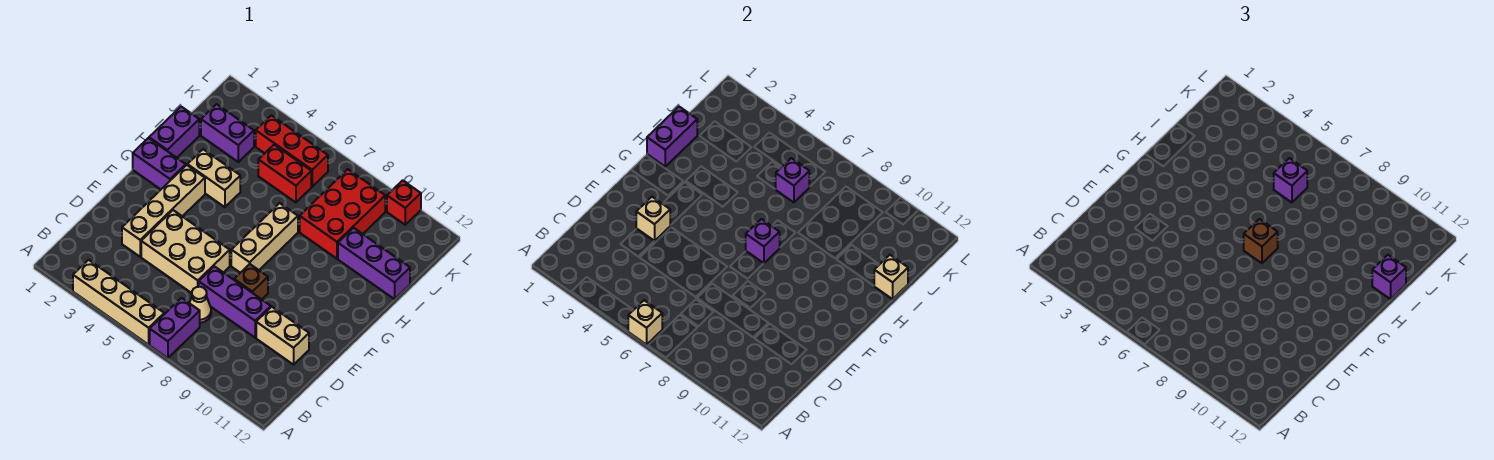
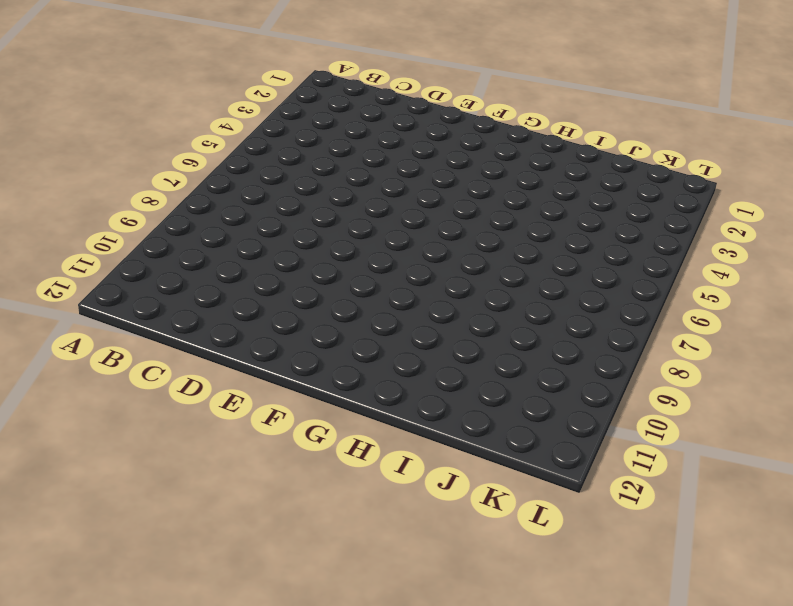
none -> tan 1x4 brick [73,260,164,345]
none -> purple 1x2 brick [150,298,200,358]
none -> tan 1x1 cone [190,287,211,323]

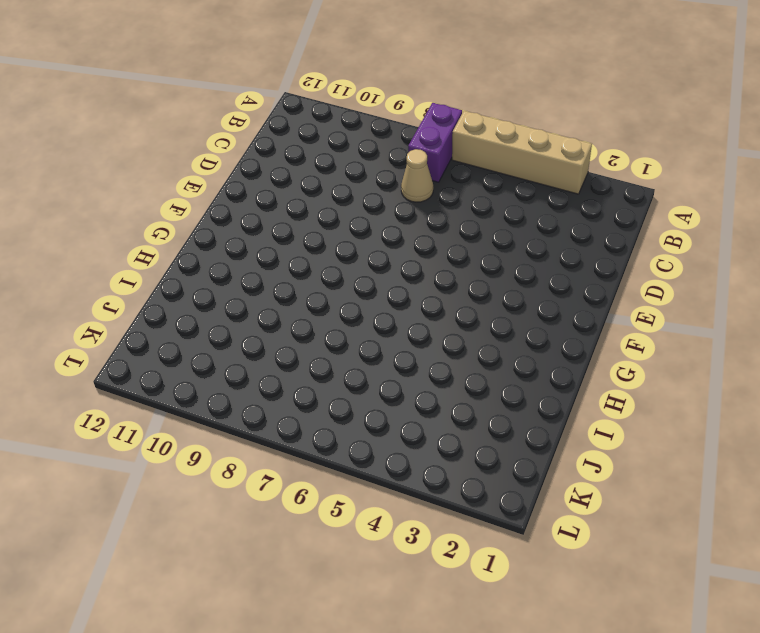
none -> tan 1x4 brick [122,165,205,257]
none -> tan 2x3 brick [141,210,230,293]
none -> purple 1x3 brick [199,266,271,338]

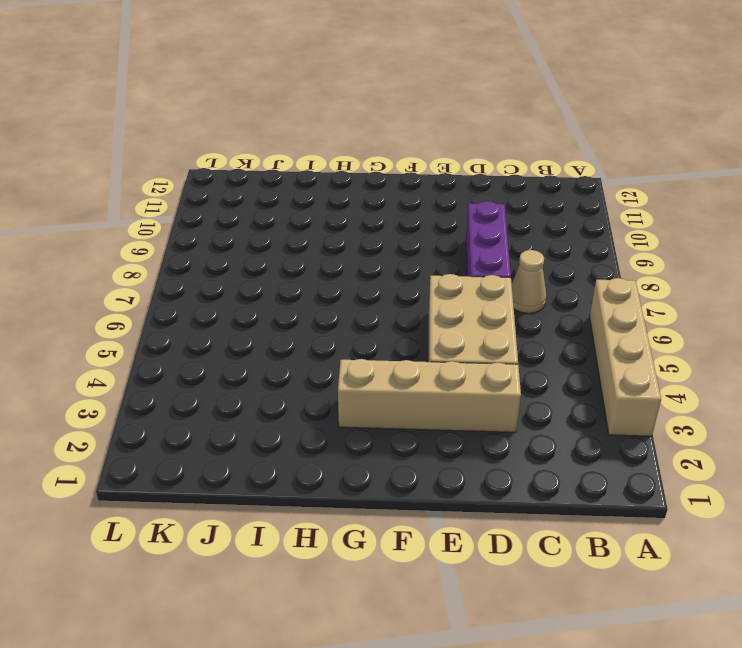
none -> purple 1x2 brick [150,298,200,358]
none -> tan 1x2 brick [256,307,309,365]
none -> brown 1x1 brick [234,264,268,299]

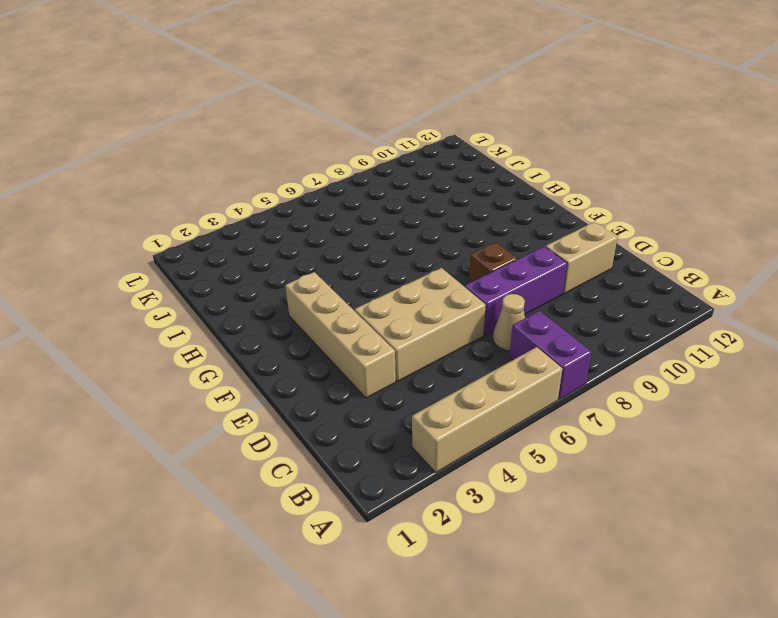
none -> tan 1x3 brick [231,203,298,273]
none -> purple 1x2 brick [133,138,186,189]
none -> purple 1x2 brick [149,107,199,158]

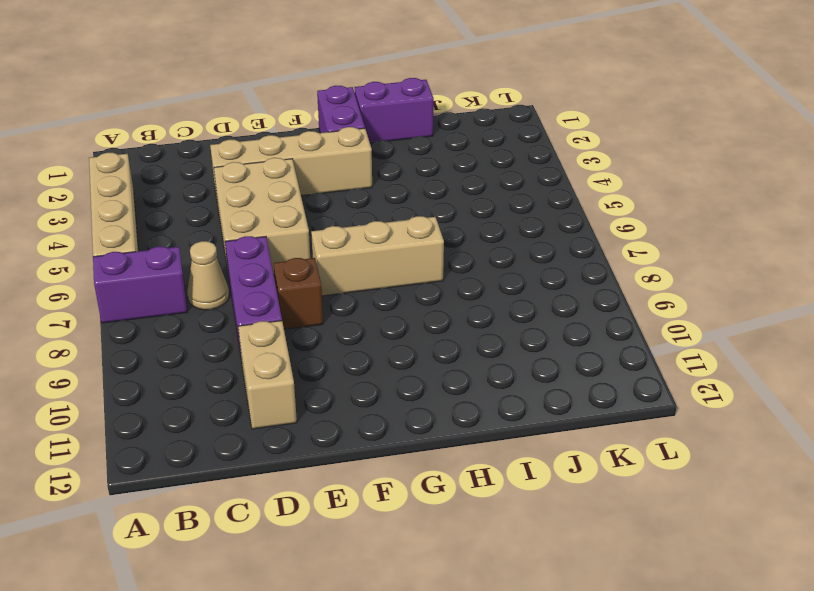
none -> tan 1x2 brick [187,149,240,207]
none -> red 2x3 brick [300,169,385,259]
none -> purple 1x3 brick [338,228,410,299]

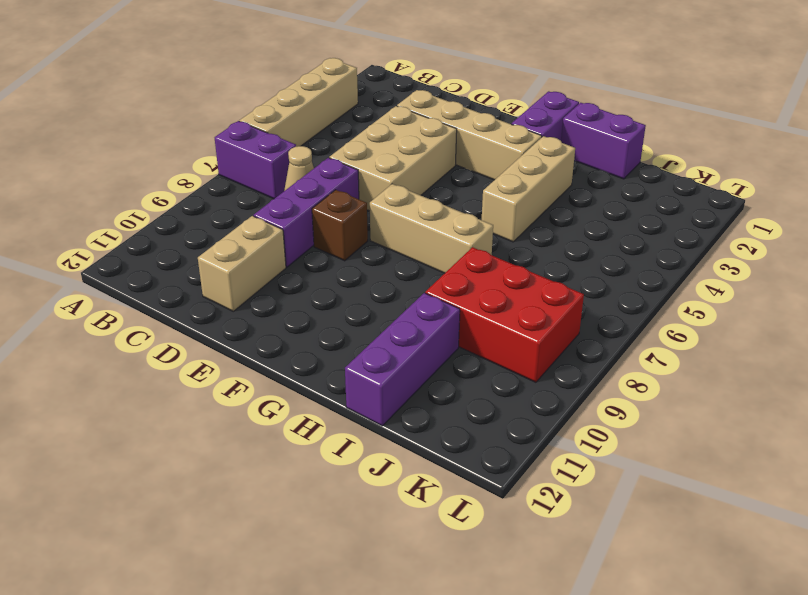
tan 1x3 brick [482,136,575,242] -> tan 1x2 brick [187,149,240,207]
none -> purple 1x2 brick [201,104,254,162]
none -> red 1x2 brick [258,145,311,202]
none -> red 1x3 brick [256,115,328,187]

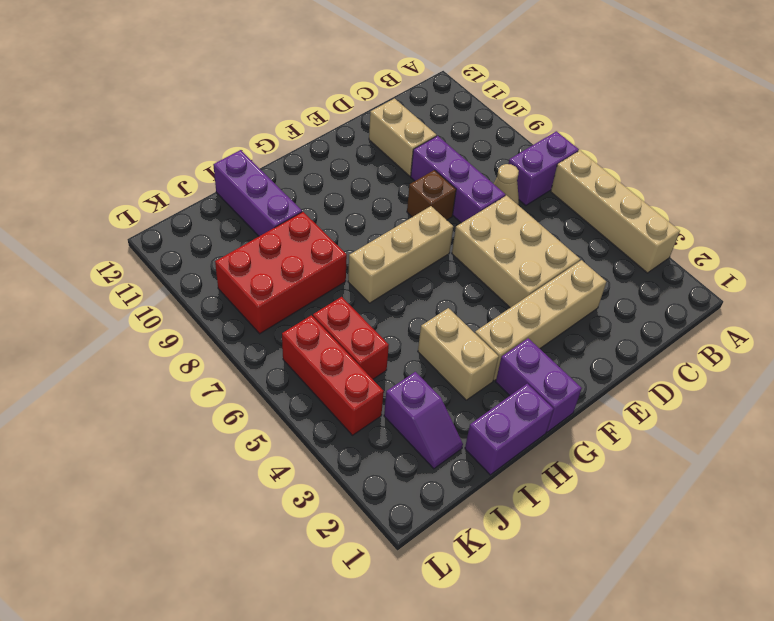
purple 1x2 slope [384,372,463,469] -> purple 1x2 brick [201,104,254,162]
none -> red 1x1 brick [387,180,421,225]
none -> tan 1x1 brick [628,300,662,345]
none -> tan 1x1 brick [636,197,670,241]

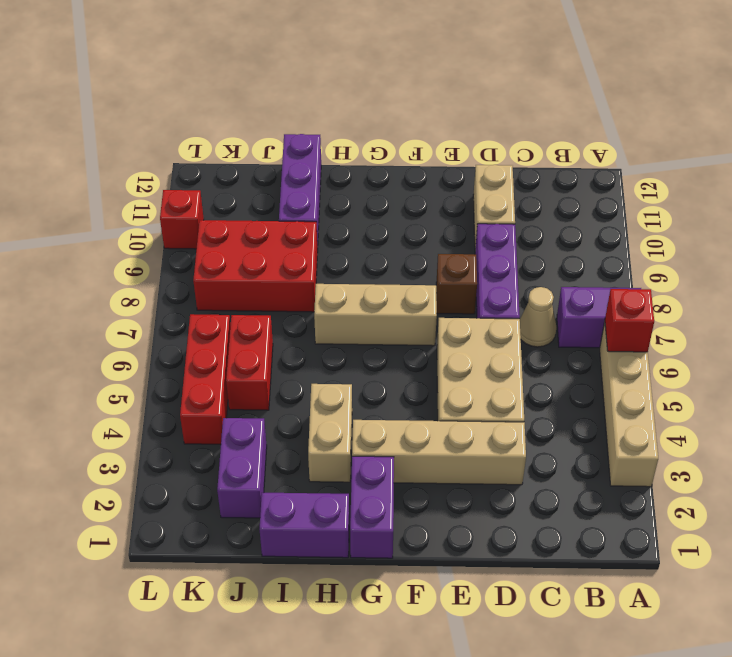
red 1x1 brick [605,289,654,352] -> tan 1x1 brick [628,300,662,345]
none -> tan 1x1 brick [636,197,670,241]
none -> purple 1x1 brick [746,219,780,263]
none -> purple 1x2 brick [647,107,697,166]

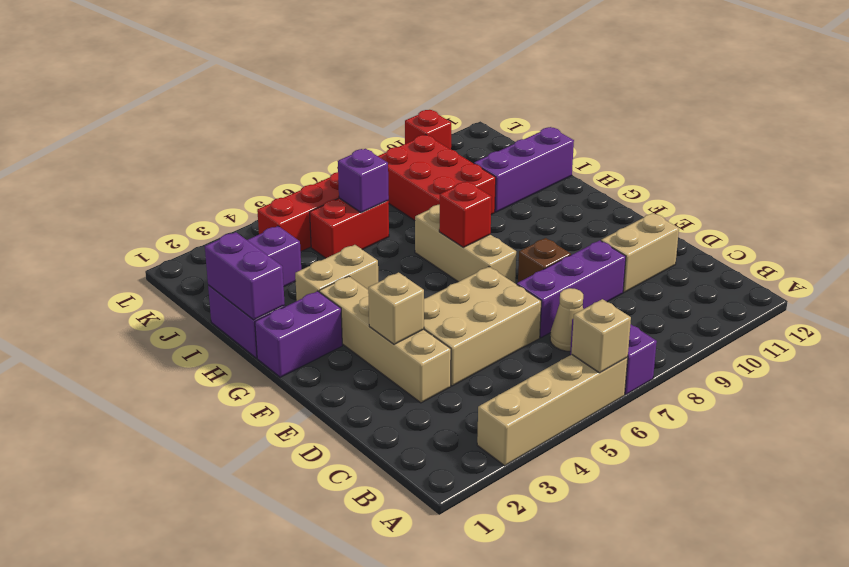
red 1x1 brick [439,181,492,247] -> purple 1x1 brick [746,219,780,263]
none -> tan 1x1 brick [874,255,908,299]
none -> brown 1x1 brick [1244,219,1278,263]
none -> purple 1x1 brick [1372,255,1406,299]

